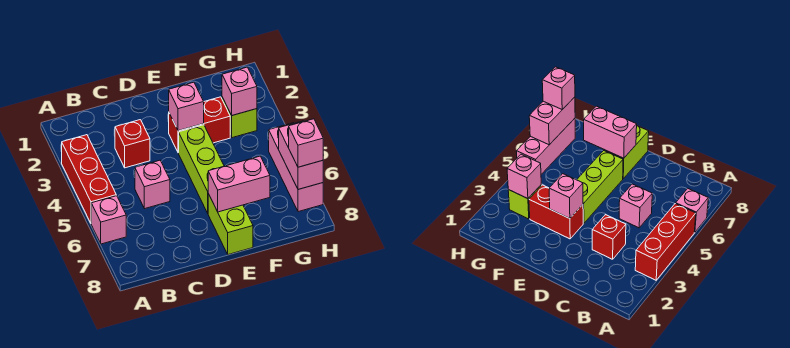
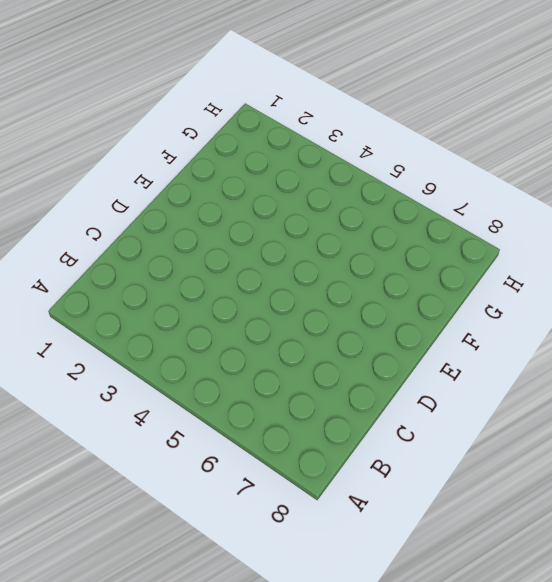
none -> red 1x3 brick [62,135,116,223]
none -> pink 1x1 brick [91,196,126,244]
none -> red 1x1 brick [115,120,150,168]

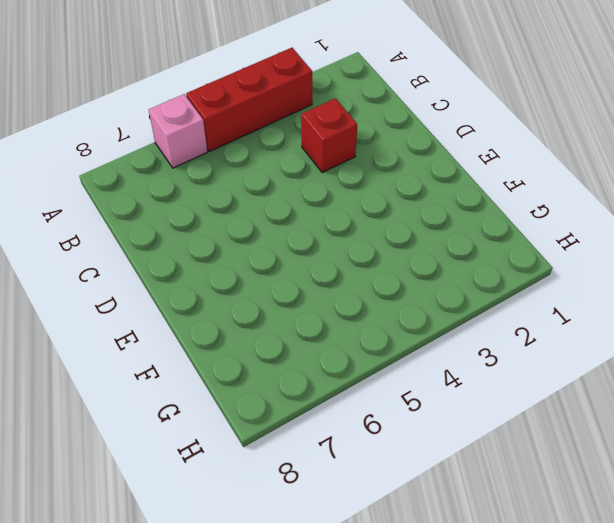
none -> pink 1x1 brick [135,160,170,209]
none -> red 1x2 brick [169,97,230,153]
none -> lime 1x3 brick [179,125,224,213]

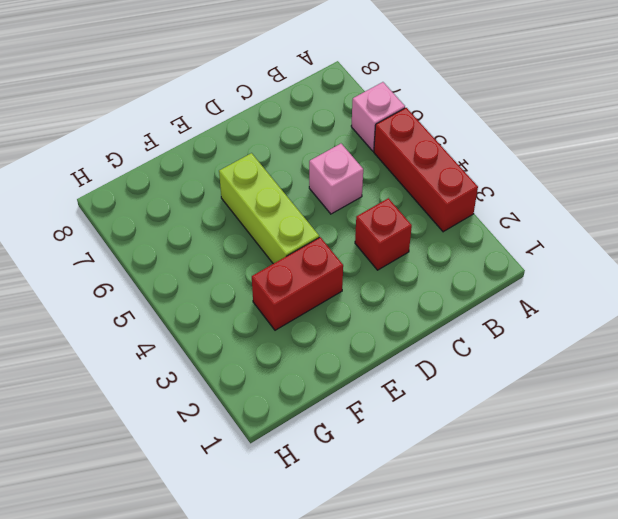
none -> lime 1x2 brick [208,194,253,254]
none -> lime 1x1 brick [222,97,257,138]
none -> pink 1x3 brick [269,123,323,212]

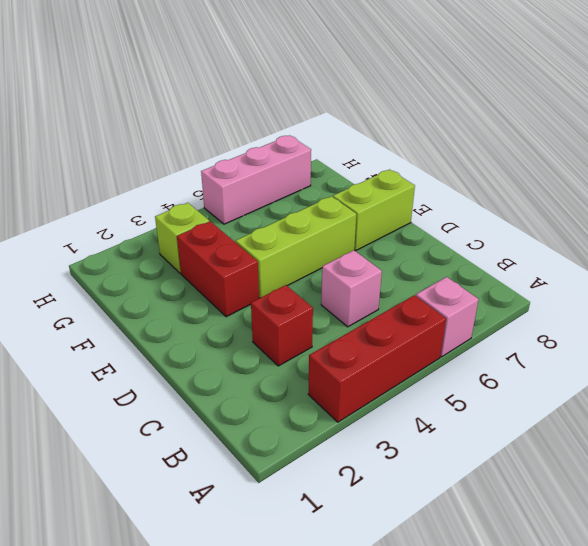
none -> pink 1x1 brick [169,82,204,131]
none -> pink 1x2 brick [208,156,270,212]
none -> pink 1x1 brick [222,67,257,115]

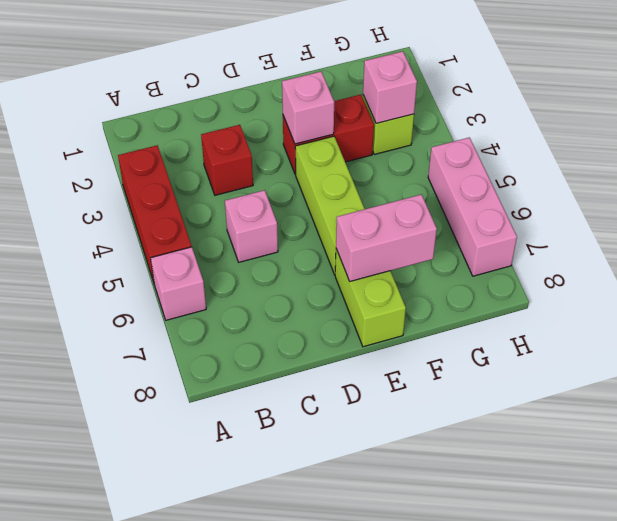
none -> pink 1x2 brick [279,121,323,189]
none -> pink 1x1 brick [289,119,323,167]

